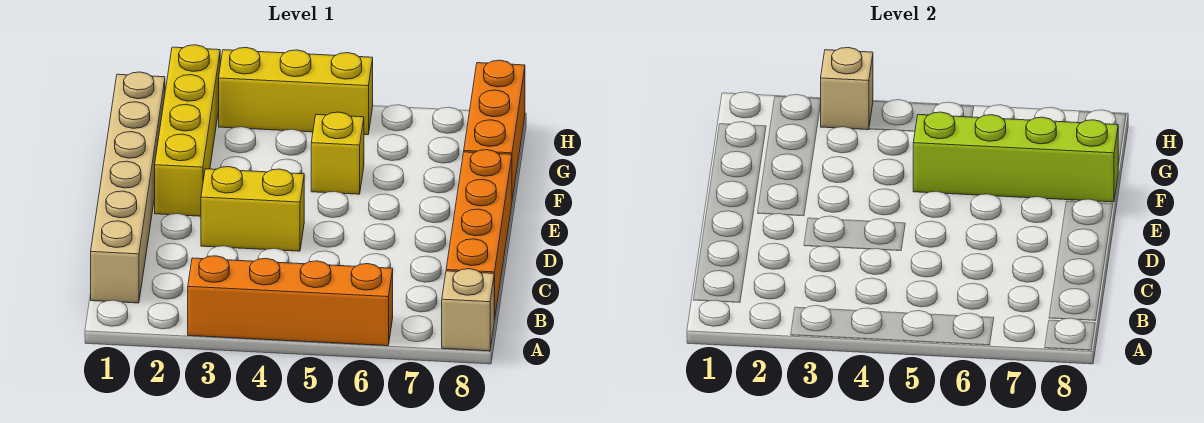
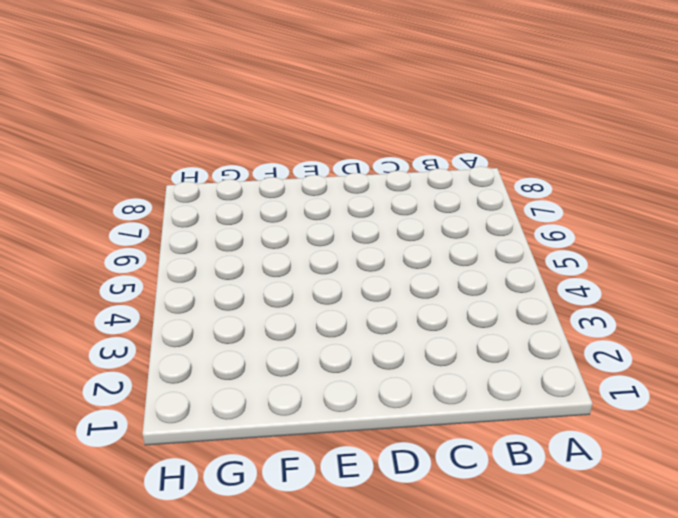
none -> orange 1x4 brick [188,256,393,346]
none -> tan 1x1 brick [442,269,494,351]

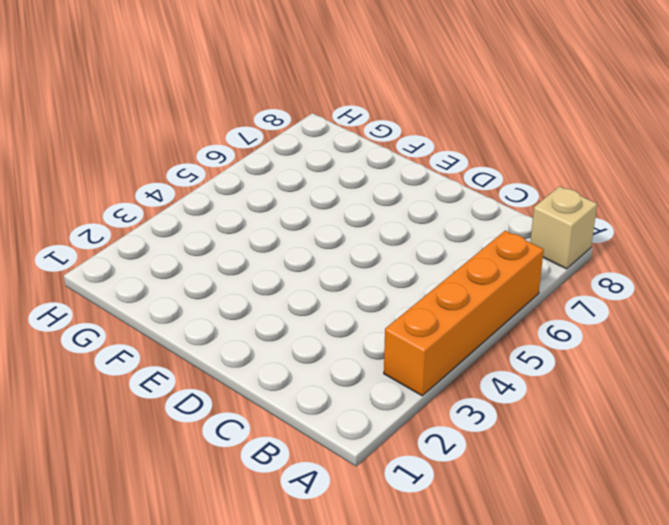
none -> tan 1x6 brick [91,72,165,303]
none -> orange 1x4 brick [446,150,512,321]

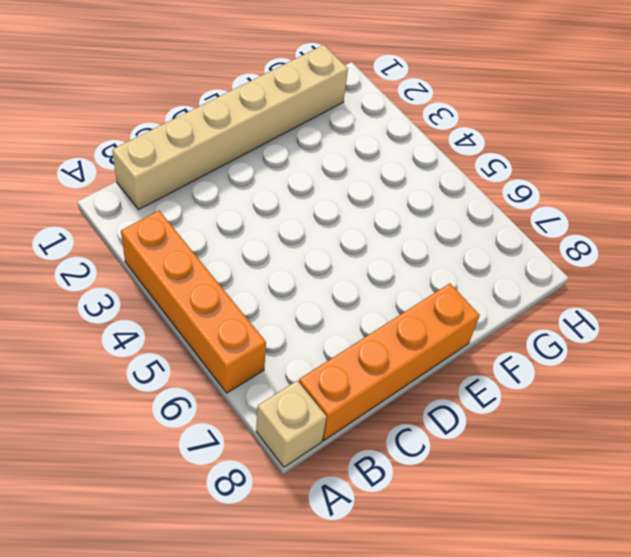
none -> yellow 1x2 brick [201,167,304,251]
none -> yellow 1x4 brick [155,45,220,216]

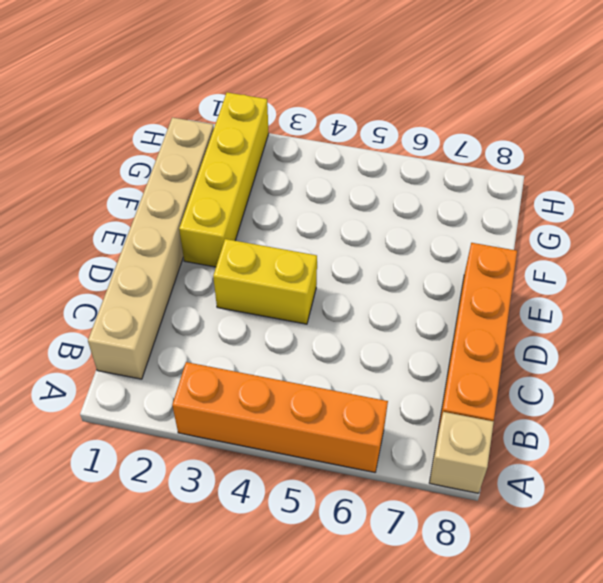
none -> yellow 1x1 brick [311,112,364,194]
none -> orange 1x3 brick [464,60,525,199]

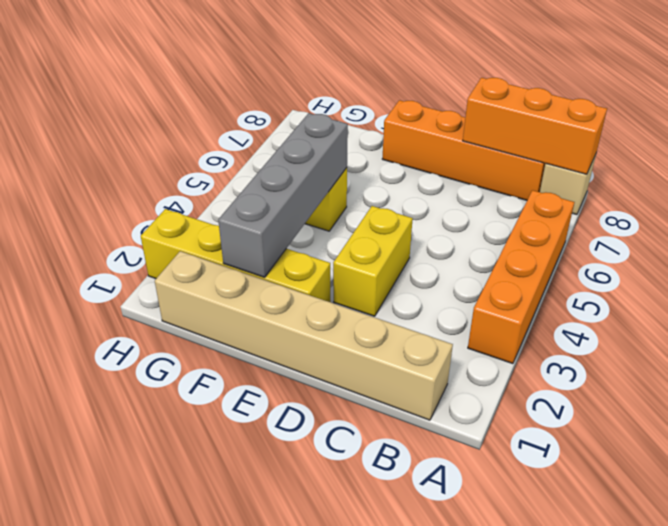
orange 1x3 brick [463,78,607,174] -> orange 1x3 brick moved to [464,60,525,199]
grey 1x4 brick [218,113,348,277] -> lime 1x4 brick [913,112,1118,202]
none -> yellow 1x3 brick [219,48,373,135]
none -> tan 1x1 brick [820,48,873,130]

